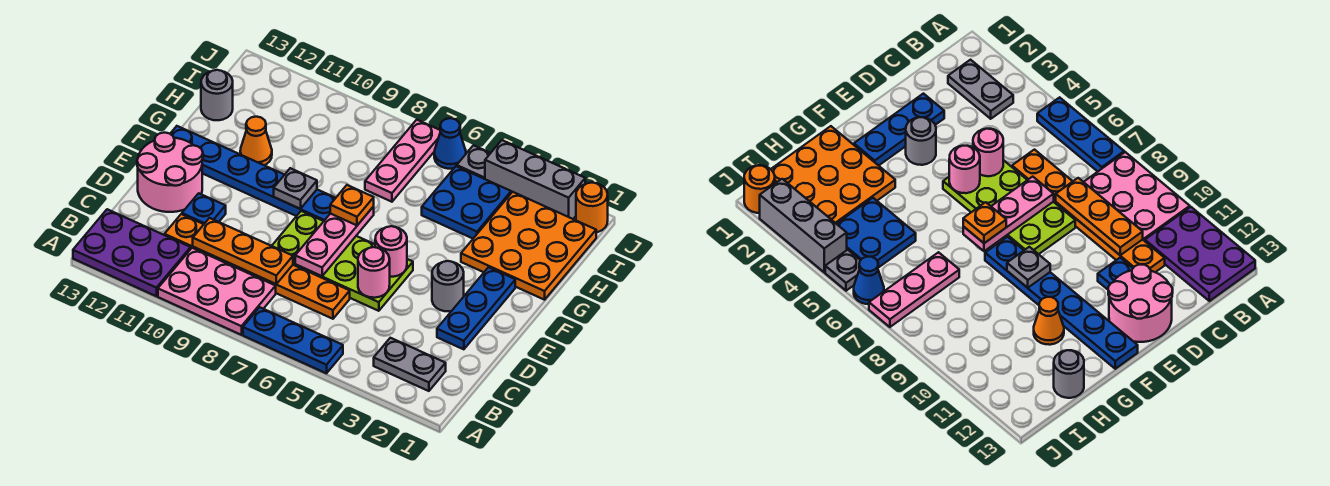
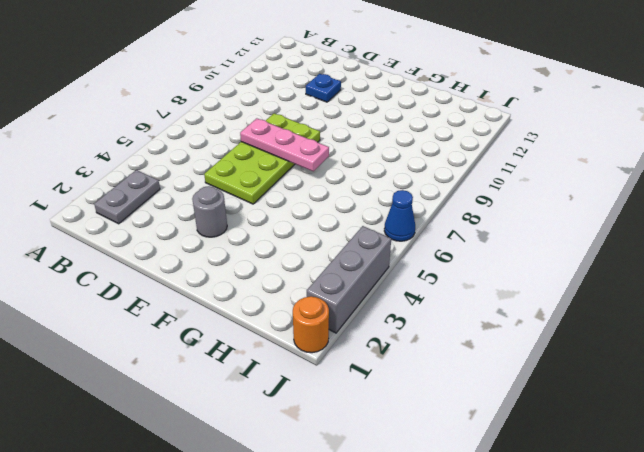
none -> blue 1x3 plate [243,307,343,373]
none -> pink 2x3 plate [158,248,276,335]
none -> purple 2x3 plate [73,209,191,296]

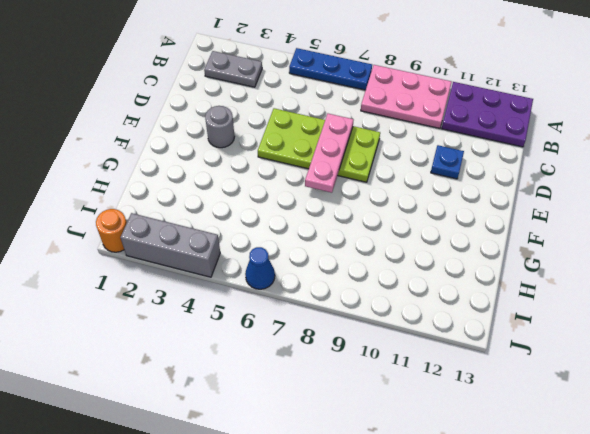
none -> orange 1x6 plate [164,214,350,319]
none -> blue 1x3 plate [437,267,515,349]
none -> pink 2x2 round brick [137,133,203,212]

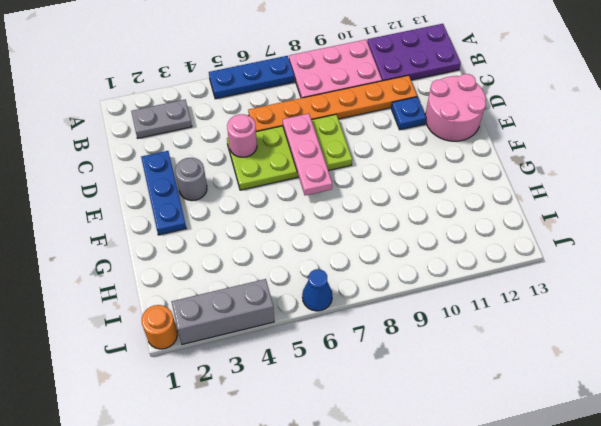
none -> blue 1x6 plate [170,126,335,221]
none -> orange 3x3 plate [461,192,596,300]
none -> orange 1x1 cone [240,117,272,165]

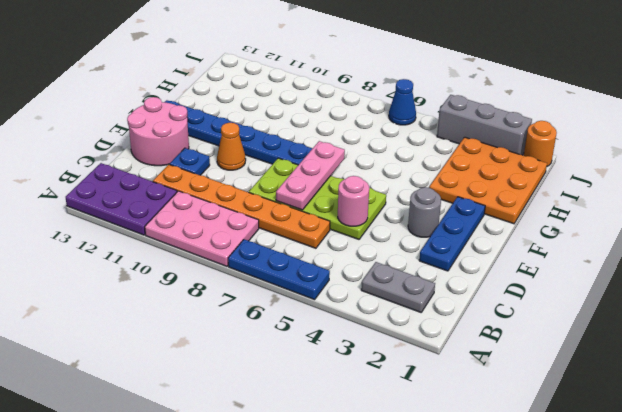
orange 1x1 cone [217,123,246,170] -> orange 1x1 cone moved to [240,117,272,165]
none -> blue 2x2 plate [422,166,511,238]
none -> pink 1x3 plate [365,120,441,202]
none -> grey 1x1 round brick [201,70,233,120]

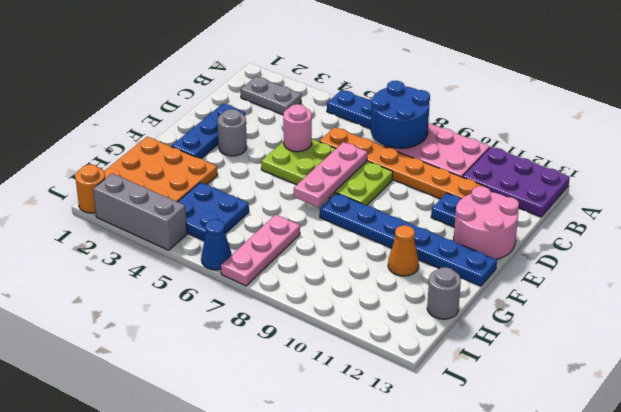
blue 2x2 round brick [371,81,430,148] -> none
none -> grey 1x1 plate [457,145,490,179]
none -> orange 1x3 plate [193,218,293,284]
none -> pink 1x1 round brick [375,226,407,277]

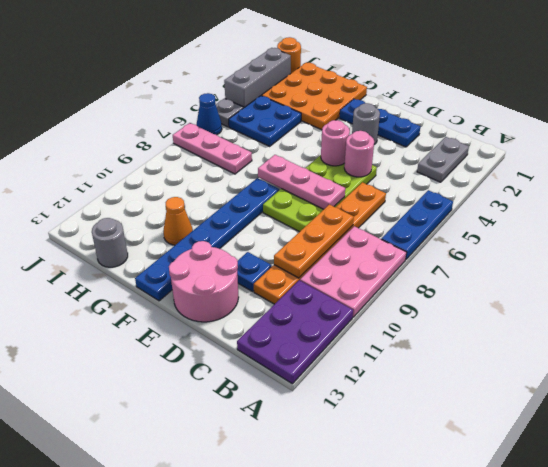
none -> grey 1x1 plate [274,168,317,209]
none -> orange 1x1 plate [330,185,374,225]

